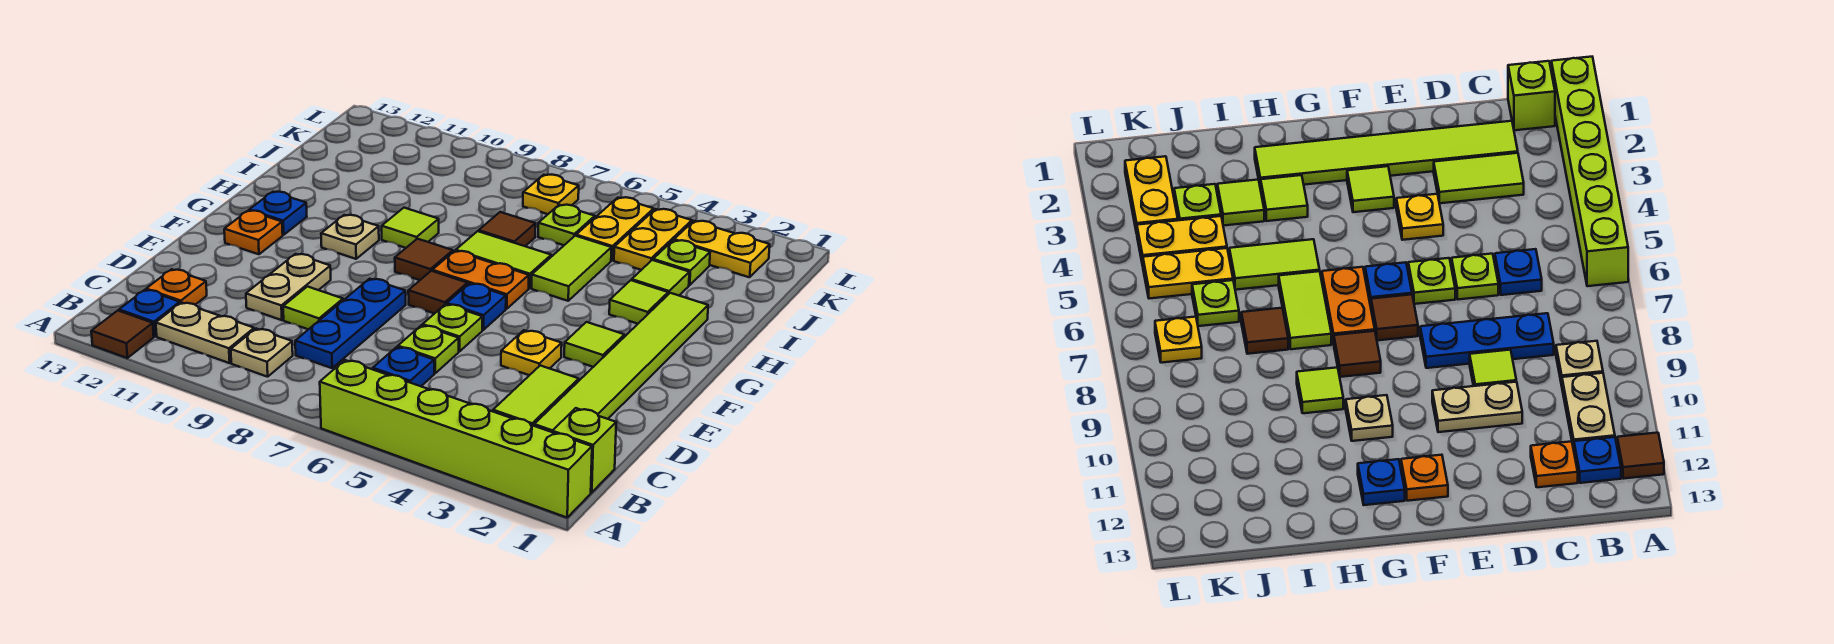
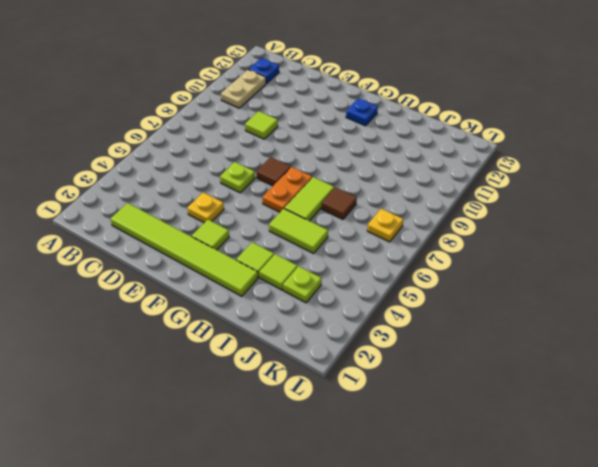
none -> lime 1x6 brick [320,360,592,517]
none -> brown 1x1 tile [91,311,154,358]
none -> lime 1x1 brick [552,408,616,493]
none -> tan 1x1 plate [231,329,293,377]

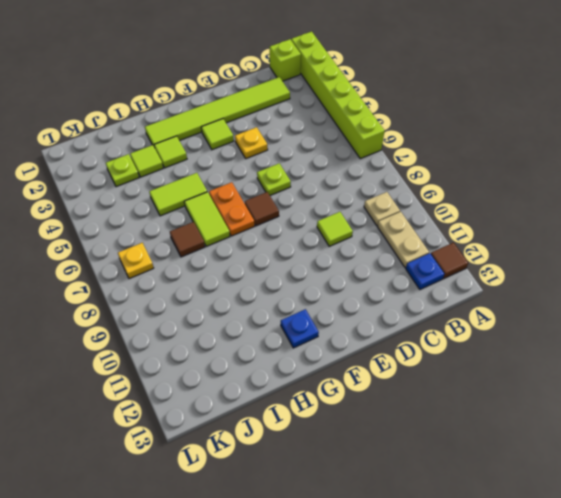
none -> lime 1x2 tile [493,365,579,426]
none -> blue 1x1 plate [373,347,434,386]
none -> blue 1x3 plate [295,279,406,368]
none -> orange 1x1 plate [146,269,207,305]

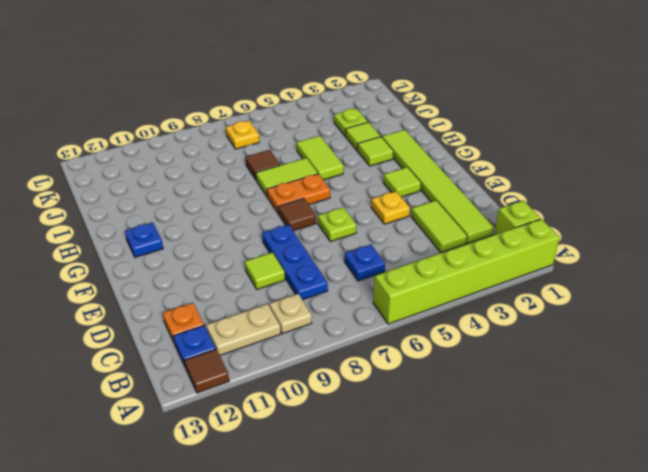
none -> lime 1x1 plate [398,325,459,373]
none -> tan 1x2 plate [246,254,331,320]
none -> blue 1x1 plate [447,283,506,330]
none -> orange 1x1 plate [224,211,283,254]

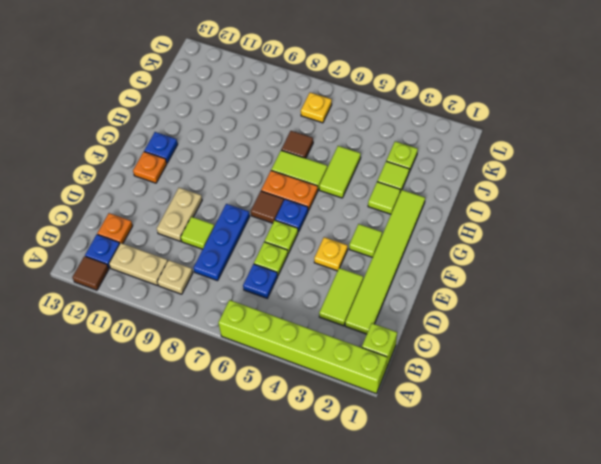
none -> brown 1x1 tile [395,239,453,280]
none -> tan 1x1 plate [321,215,379,259]
none -> lime 1x1 tile [382,208,439,248]
none -> yellow 1x2 plate [614,209,692,270]

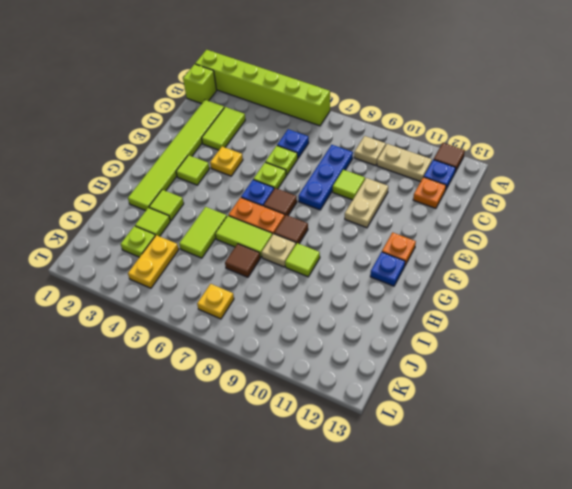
tan 1x1 plate [261,234,296,267] -> tan 1x1 plate moved to [321,215,379,259]
none -> yellow 1x2 plate [576,197,654,260]
none -> lime 1x1 plate [538,205,595,245]
none -> yellow 1x2 plate [674,221,770,277]

